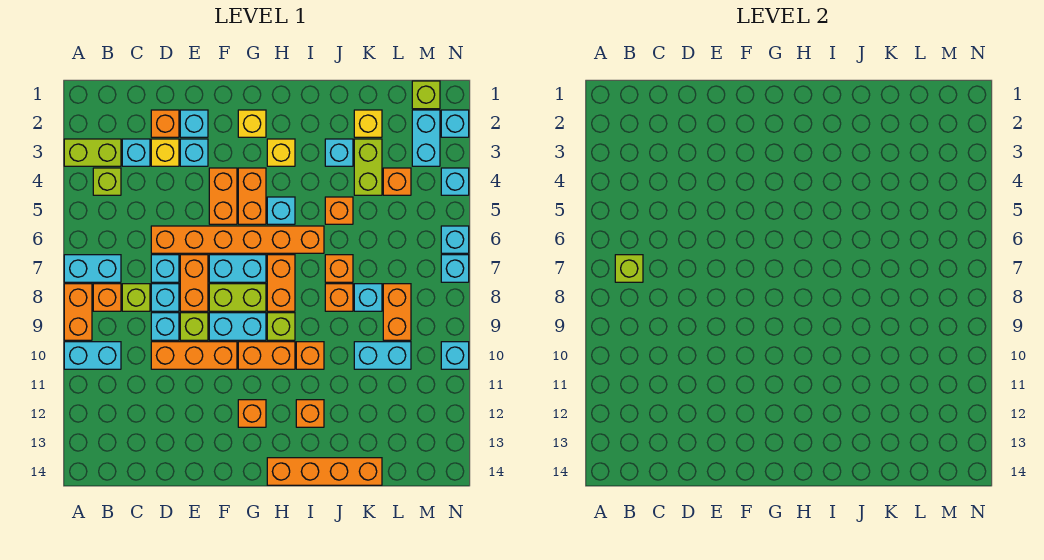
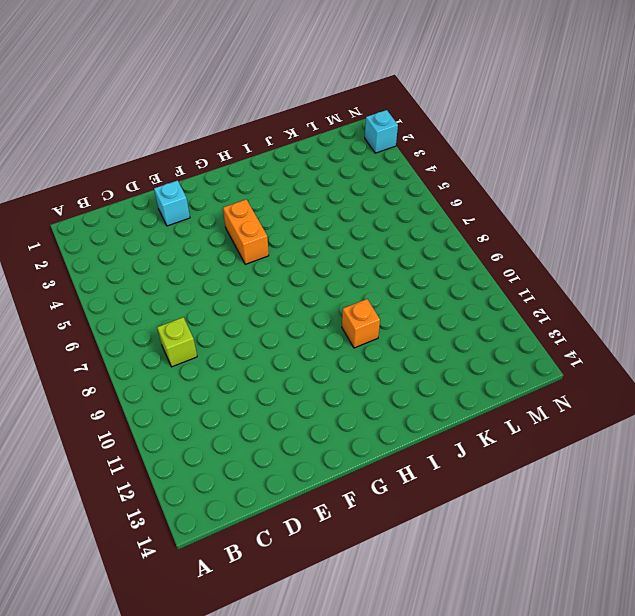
none -> lime 1x2 brick [64,139,121,166]
none -> cyan 1x2 brick [64,255,121,282]
none -> orange 1x2 brick [64,284,92,340]
none -> cyan 1x2 brick [64,342,121,369]

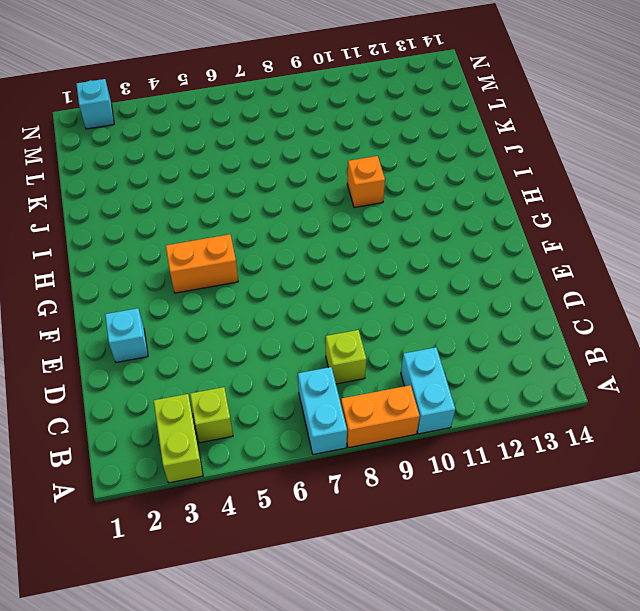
none -> orange 1x1 brick [93,284,121,311]
none -> cyan 1x1 brick [122,139,150,166]
none -> orange 1x1 brick [151,110,179,137]
none -> yellow 1x1 brick [151,139,179,166]

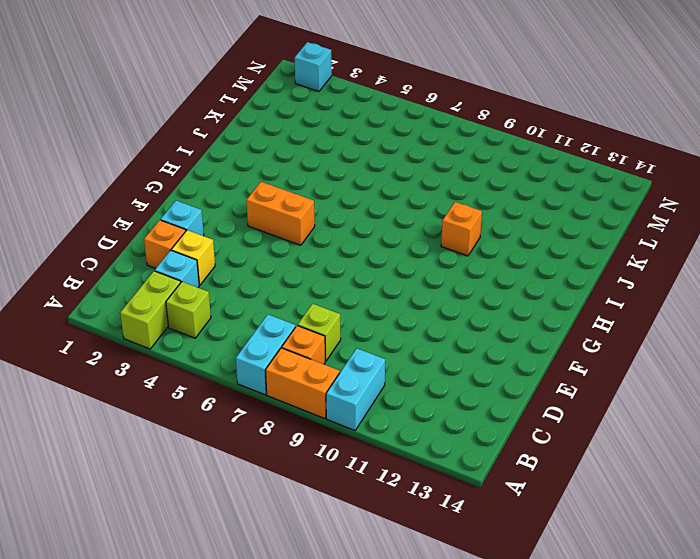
none -> orange 1x6 brick [151,226,324,253]
none -> cyan 1x1 brick [151,255,179,282]
none -> cyan 1x1 brick [151,284,179,311]
none -> cyan 1x1 brick [151,313,179,340]

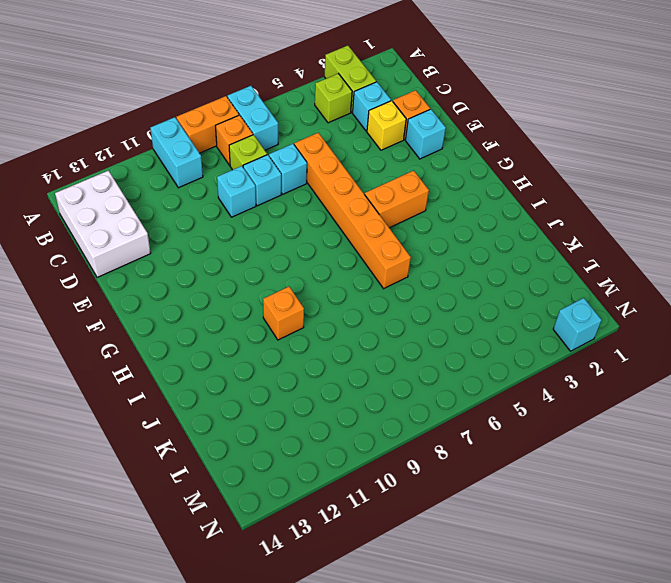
white 2x3 brick [55,171,151,277] -> none
none -> orange 1x3 brick [151,342,237,369]
none -> cyan 1x1 brick [180,139,208,166]
none -> orange 1x2 brick [180,255,208,311]
none -> lime 1x1 brick [180,313,208,340]

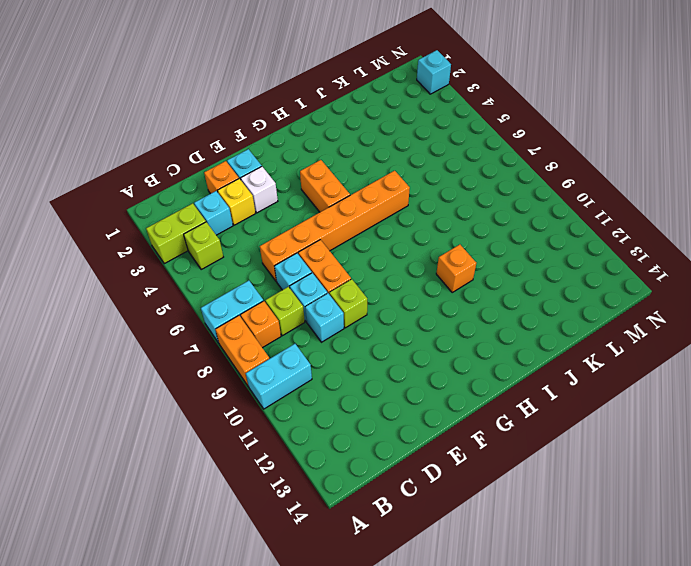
white 1x1 brick [241,167,278,213] -> cyan 1x1 brick [180,139,208,166]
none -> orange 1x3 brick [151,342,237,369]
none -> orange 1x2 brick [209,168,237,224]
none -> cyan 1x2 brick [209,255,266,282]
none -> lime 1x2 brick [209,284,266,311]

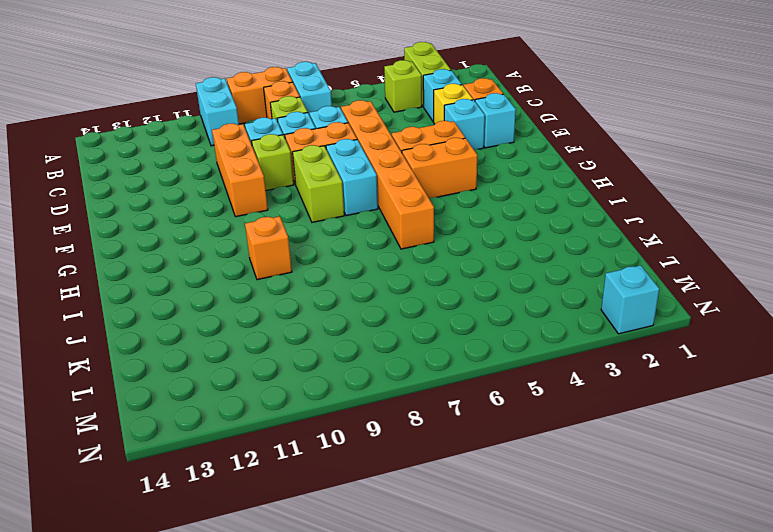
none -> cyan 1x2 brick [209,313,266,340]
none -> yellow 1x1 brick [238,110,266,137]
none -> orange 1x2 brick [238,342,295,369]
none -> orange 1x1 brick [238,400,266,427]

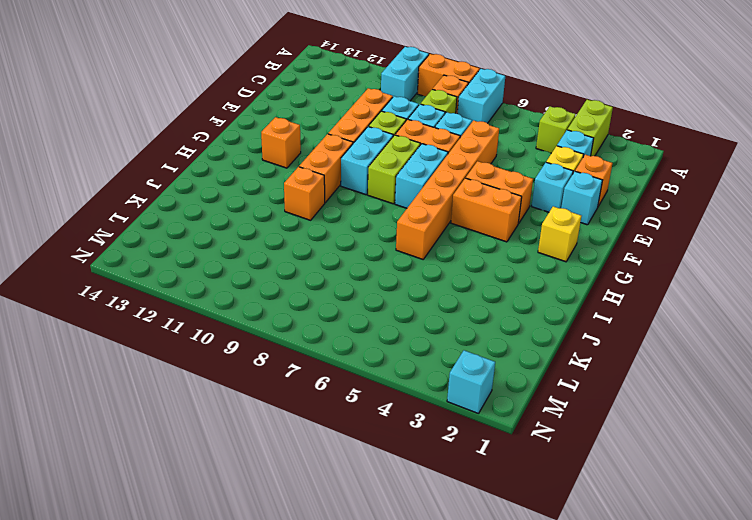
none -> yellow 1x1 brick [267,139,295,166]
none -> cyan 1x1 brick [267,197,295,224]
none -> orange 1x2 brick [267,255,295,311]
none -> lime 1x1 brick [267,313,295,340]

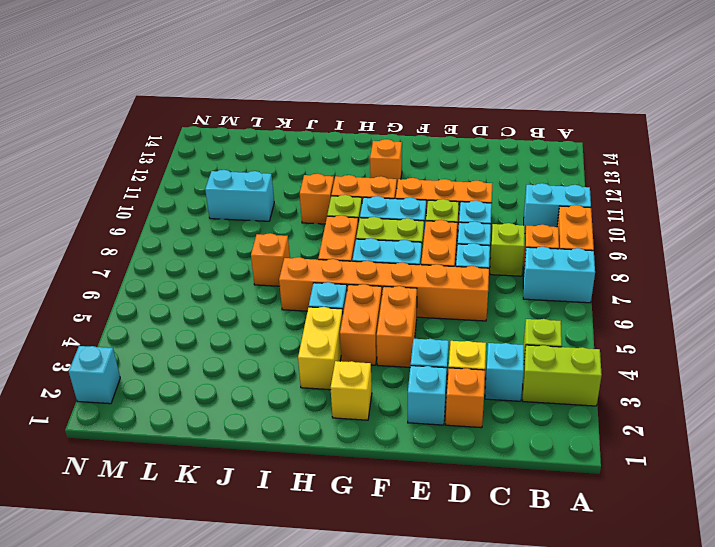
yellow 1x2 brick [298,307,343,390] -> yellow 1x1 brick [267,139,295,166]
none -> orange 1x4 brick [267,458,382,485]
none -> orange 1x1 brick [296,400,324,427]
none -> cyan 1x1 brick [325,139,353,166]
none -> orange 1x1 brick [325,197,353,224]

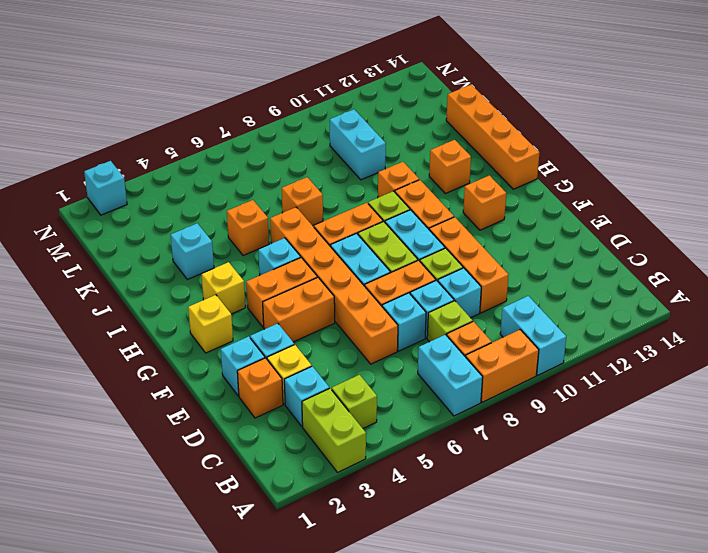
none -> orange 1x1 brick [325,284,353,311]
none -> yellow 1x1 brick [354,110,382,137]
none -> lime 1x2 brick [354,139,382,195]
none -> cyan 1x1 brick [354,284,382,311]

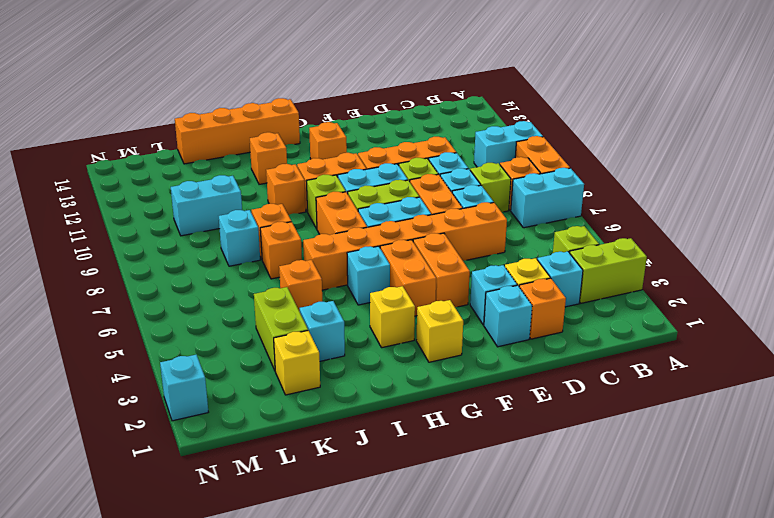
none -> orange 1x1 brick [383,168,411,195]
none -> orange 1x2 brick [383,284,411,340]
none -> lime 1x1 brick [412,81,440,109]
none -> cyan 1x2 brick [412,110,440,166]

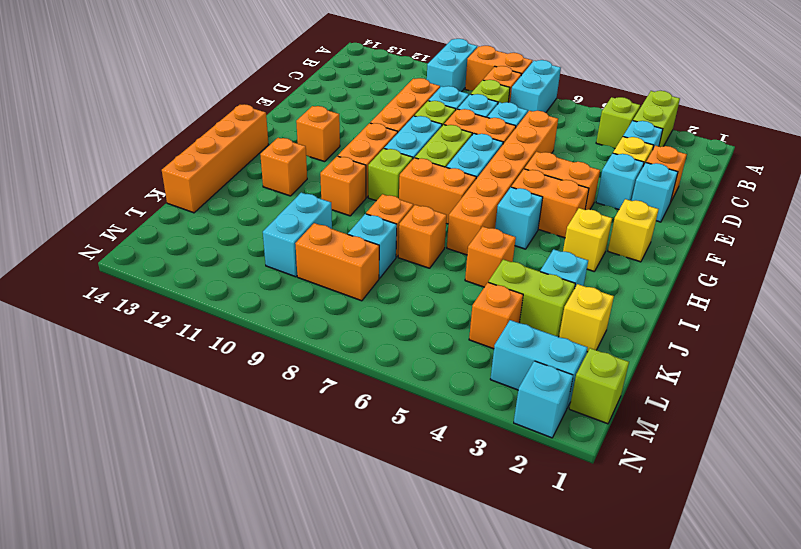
none -> cyan 1x1 brick [441,168,469,195]
none -> cyan 1x1 brick [441,226,469,253]
none -> cyan 1x1 brick [441,255,469,282]
none -> cyan 1x1 brick [441,342,469,369]

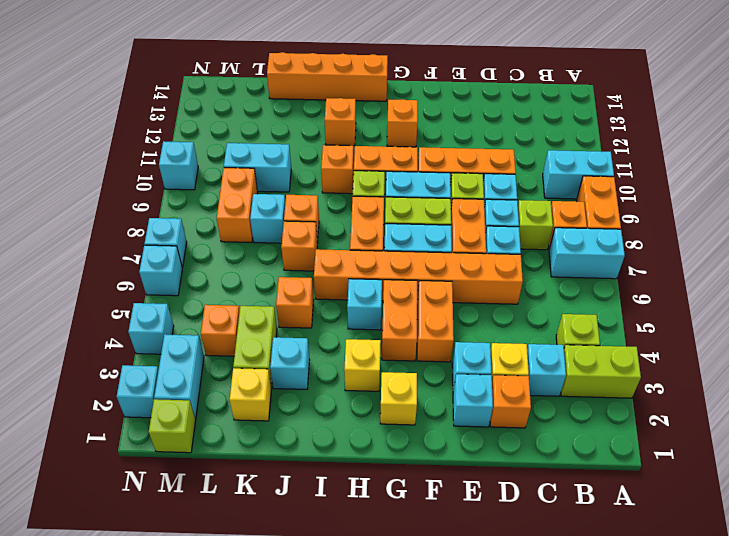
none -> lime 1x1 brick [615,255,643,282]

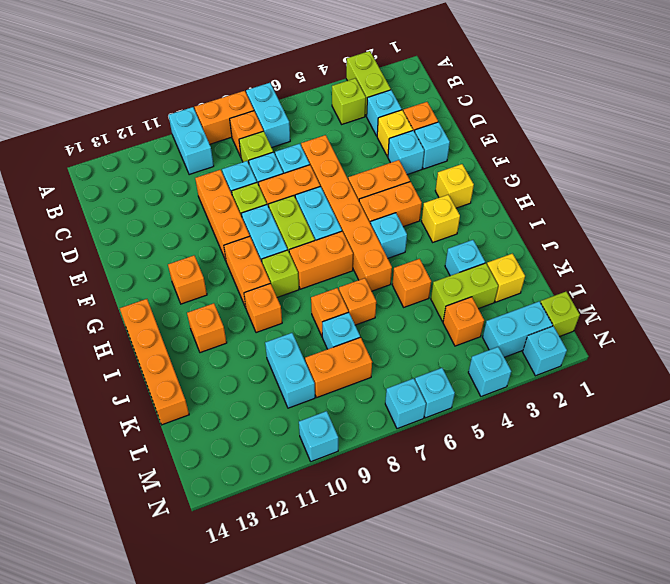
none -> lime 1x1 brick [615,255,643,282]

